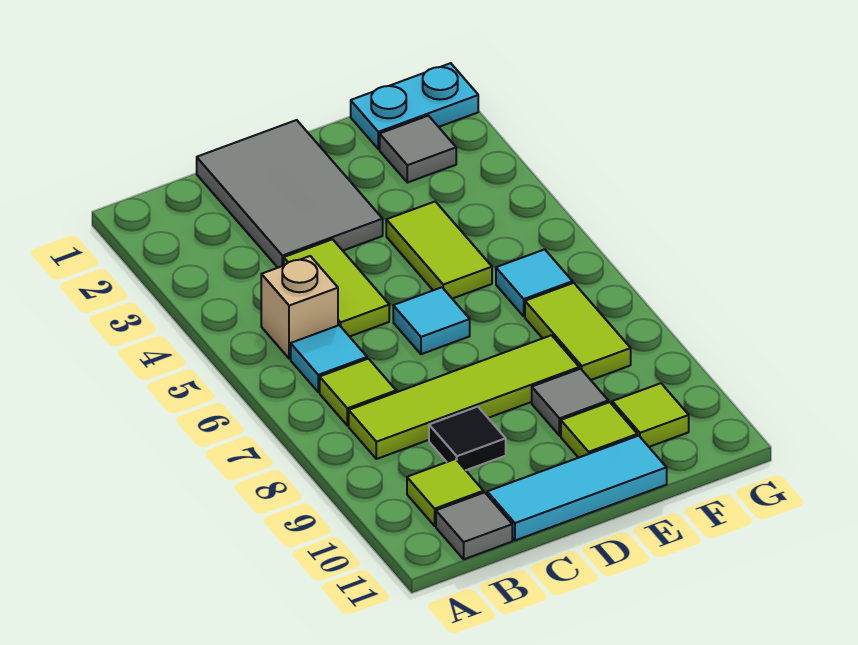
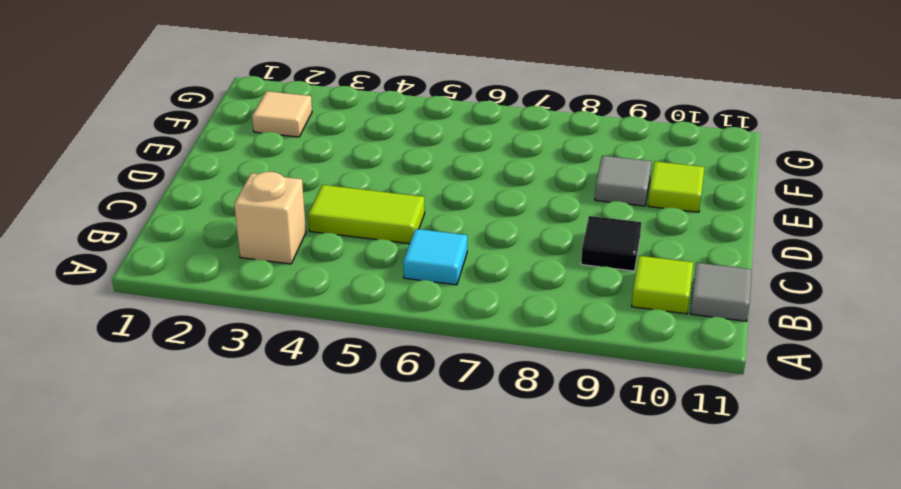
tan 1x1 brick [234,172,306,264] -> tan 1x1 brick moved to [261,256,338,359]
tan 1x1 tile [252,91,312,137] -> grey 1x1 tile [380,116,456,183]
none -> lime 1x1 tile [320,359,396,426]
none -> lime 1x4 tile [349,335,579,459]
none -> grey 2x3 tile [197,120,383,268]

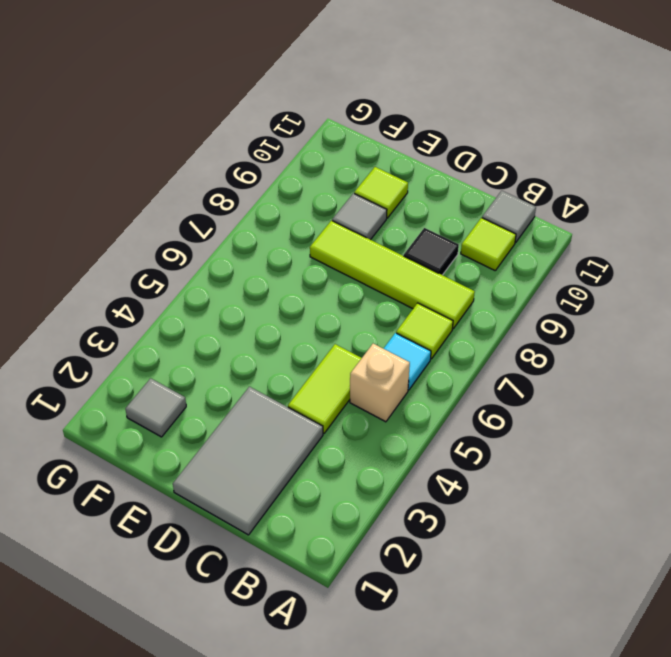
none -> cyan 1x3 tile [487,436,667,540]
none -> cyan 1x1 tile [393,287,470,354]
none -> lime 1x2 tile [386,202,492,299]

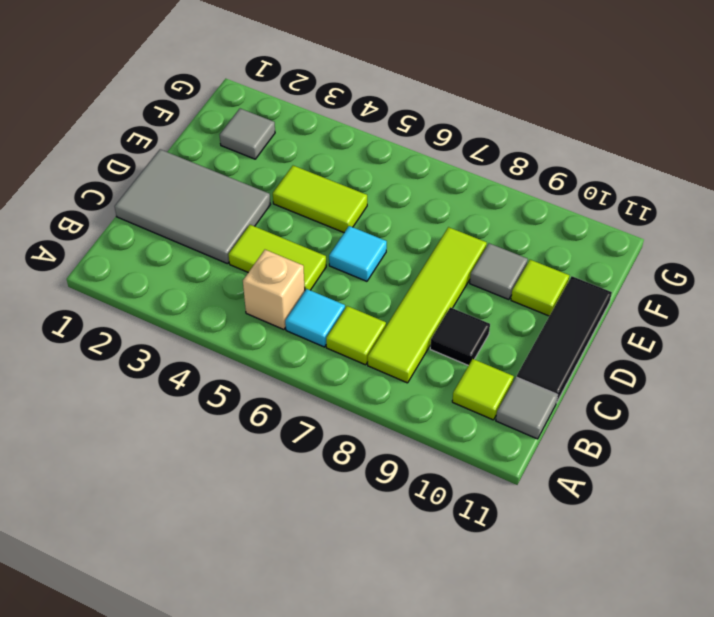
black 1x3 tile [517,276,612,403] -> cyan 1x3 tile [487,436,667,540]
none -> cyan 1x2 plate [351,63,478,149]
none -> cyan 1x1 tile [496,249,573,316]
none -> lime 1x2 tile [525,283,631,380]

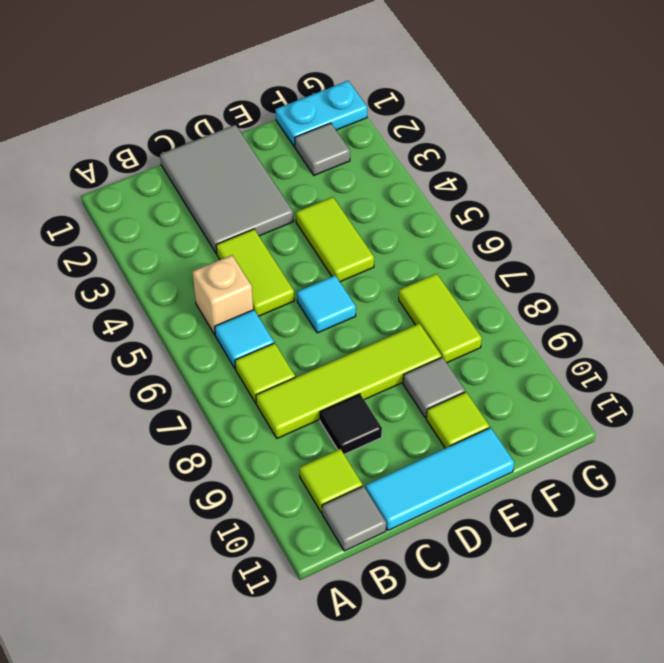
none -> cyan 1x1 tile [496,249,573,316]
none -> lime 1x1 tile [612,383,689,447]

